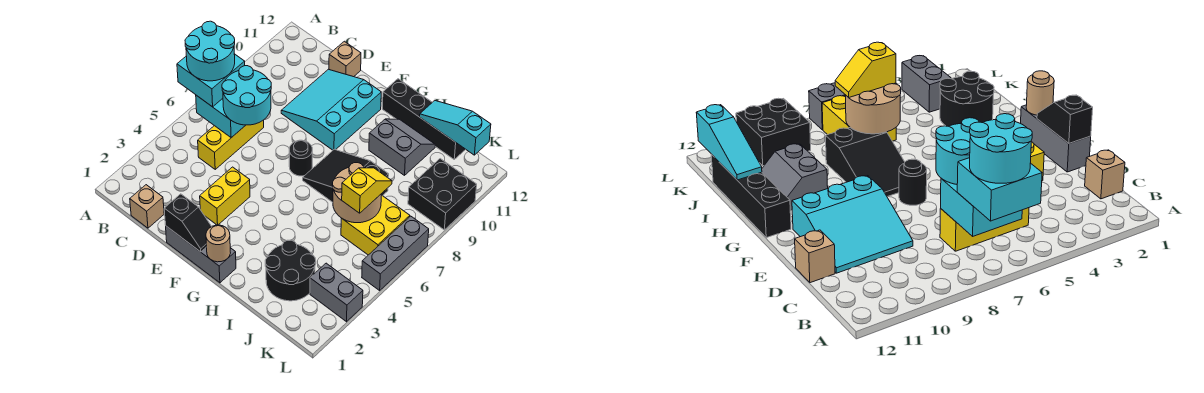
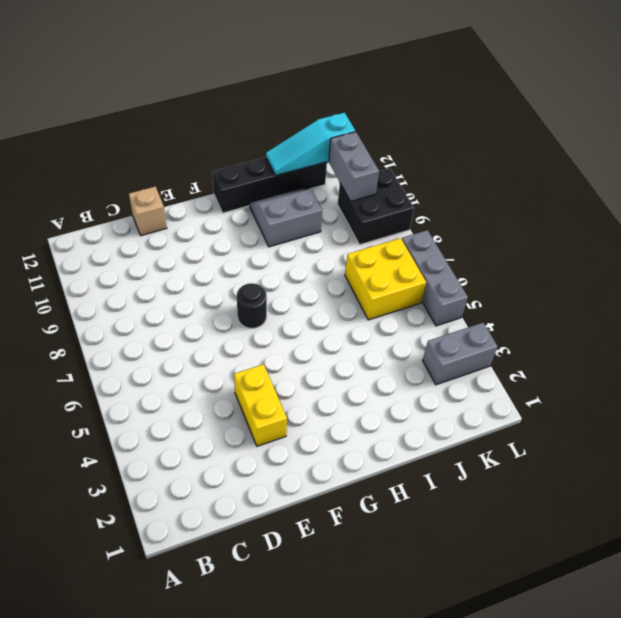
grey 1x2 brick [329,132,379,201] -> none
none -> tan 1x1 brick [130,185,164,228]
none -> yellow 1x3 brick [198,120,264,169]
none -> cyan 3x3 slope [281,69,381,150]

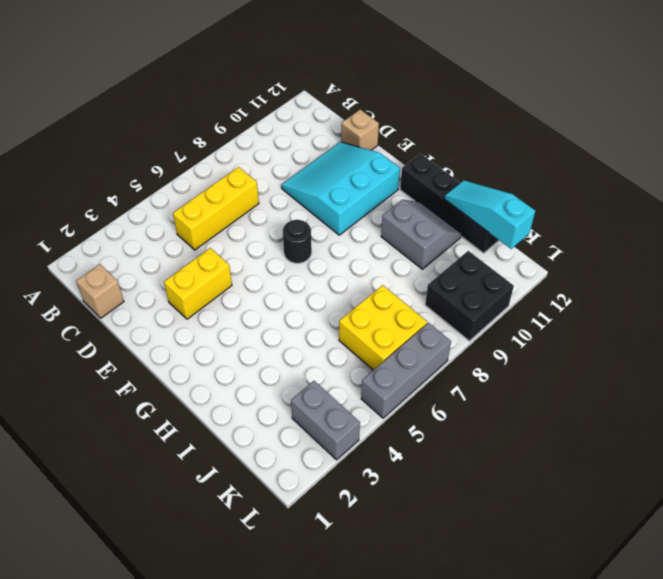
none -> grey 1x3 brick [166,226,236,283]
none -> black 2x3 slope [303,149,389,202]
none -> black 2x2 round brick [265,240,316,301]

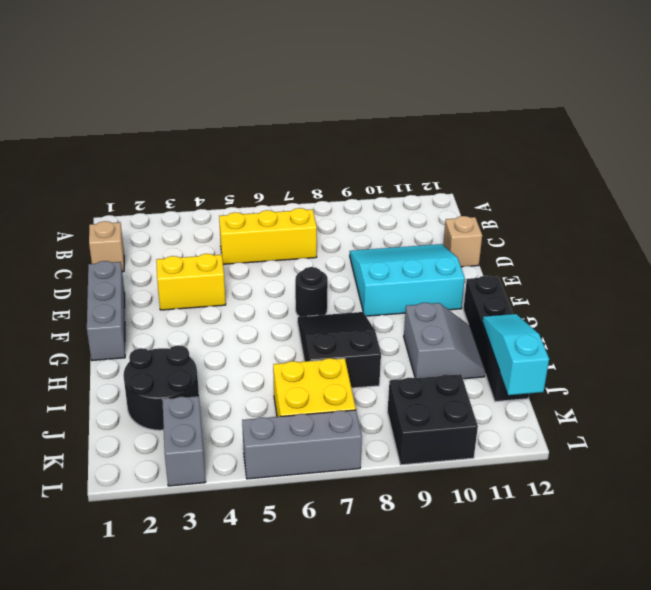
none -> cyan 2x2 brick [196,95,245,138]
none -> black 1x2 slope [164,194,212,252]
none -> tan 1x1 round brick [206,225,230,262]

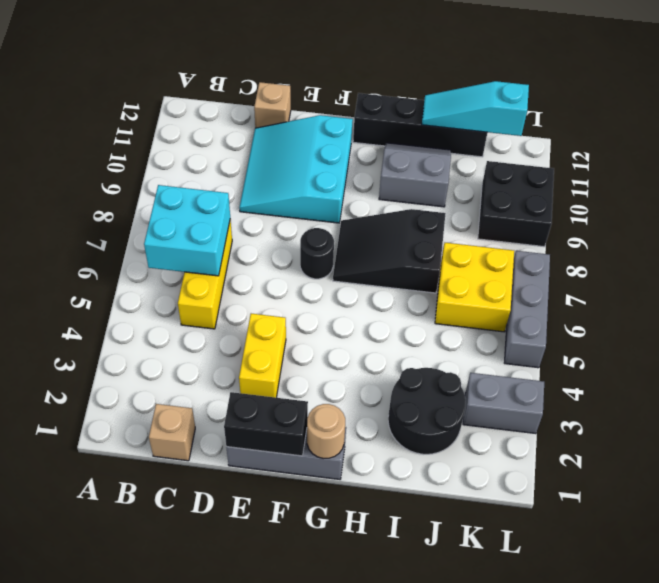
black 1x2 brick [224,392,308,456] -> black 1x2 slope [164,194,212,252]
none -> tan 2x2 round brick [332,163,381,223]
none -> cyan 2x2 brick [177,54,245,107]
none -> cyan 2x2 round brick [222,66,271,125]

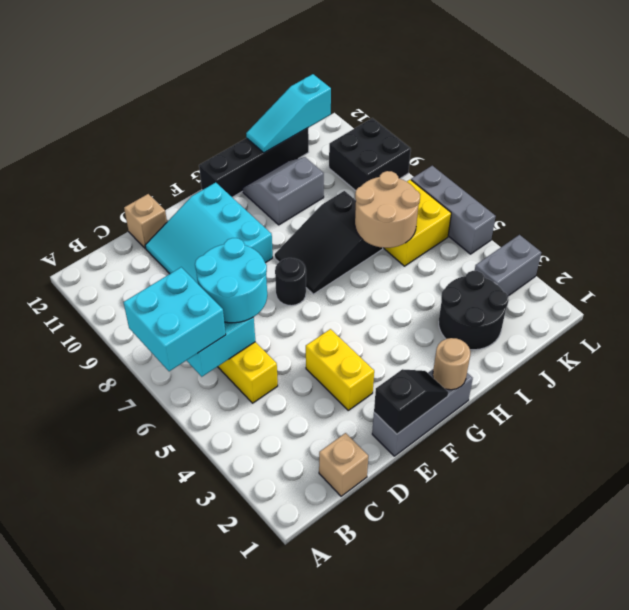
none -> yellow 1x2 slope [342,168,392,213]
none -> cyan 2x2 round brick [185,21,235,81]

